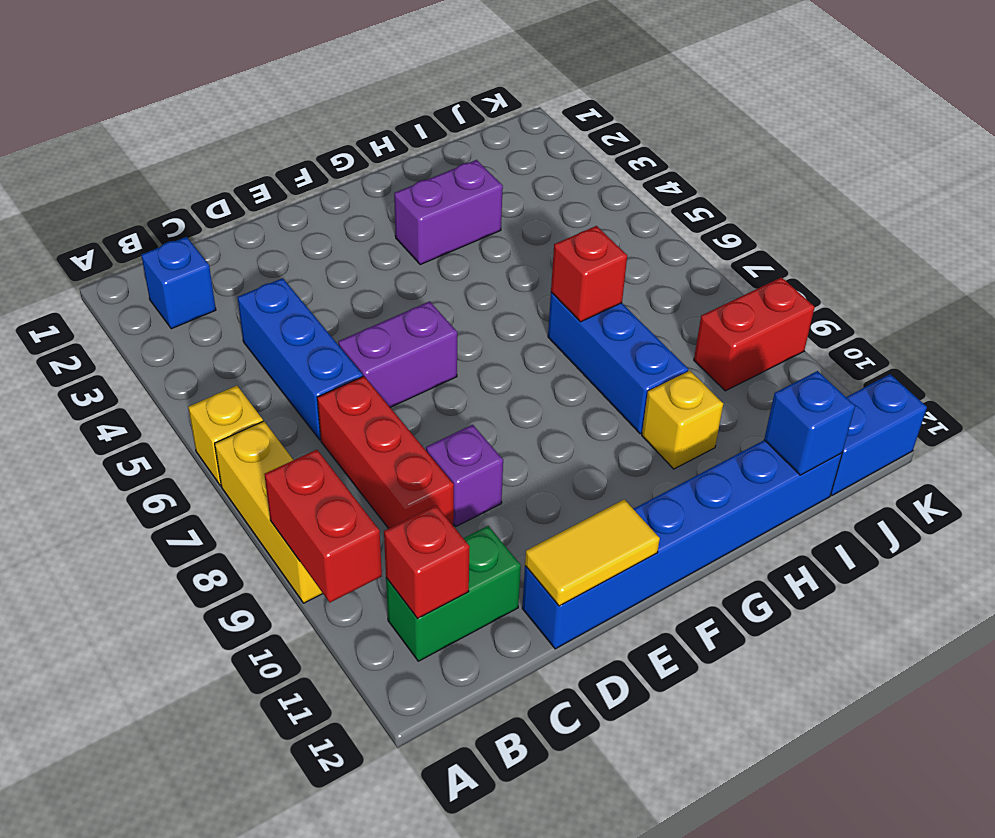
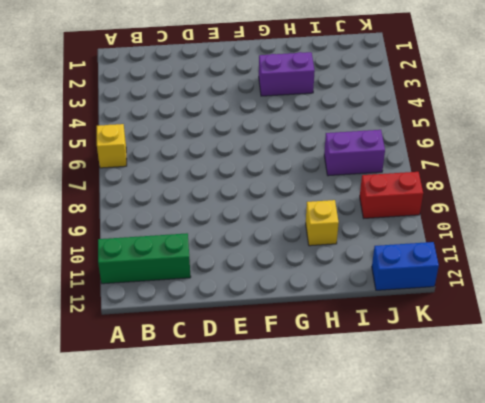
green 1x3 brick [98,233,191,284] -> green 1x2 brick [386,526,521,661]
purple 1x2 brick [324,130,385,176] -> purple 1x2 brick moved to [338,301,457,407]
none -> yellow 1x3 brick [215,421,323,603]
none -> blue 1x1 brick [141,237,216,329]
none -> blue 1x3 brick [237,278,363,440]

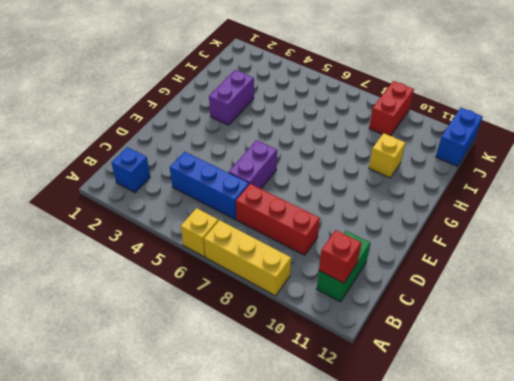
none -> purple 1x1 brick [426,425,503,526]
none -> blue 1x6 brick [522,440,842,649]
none -> blue 1x3 brick [548,292,688,434]

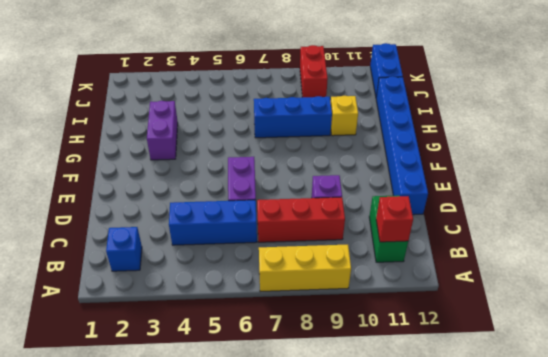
none -> yellow 1x1 brick [188,386,263,486]
none -> red 1x2 brick [264,450,382,602]
none -> yellow 1x2 tile [525,499,660,606]

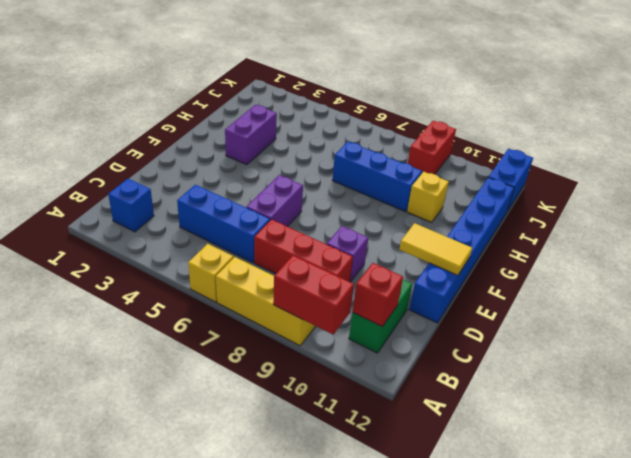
yellow 1x2 tile [399,223,472,275] -> yellow 1x2 tile turned to [525,499,660,606]
none -> red 1x1 brick [551,226,627,322]
none -> blue 1x1 brick [764,371,855,475]

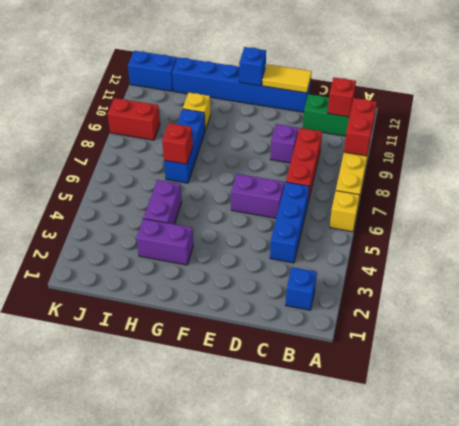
blue 1x1 brick [239,47,266,86] -> blue 1x1 brick moved to [764,371,855,475]
purple 1x2 brick [144,180,182,224] -> none

